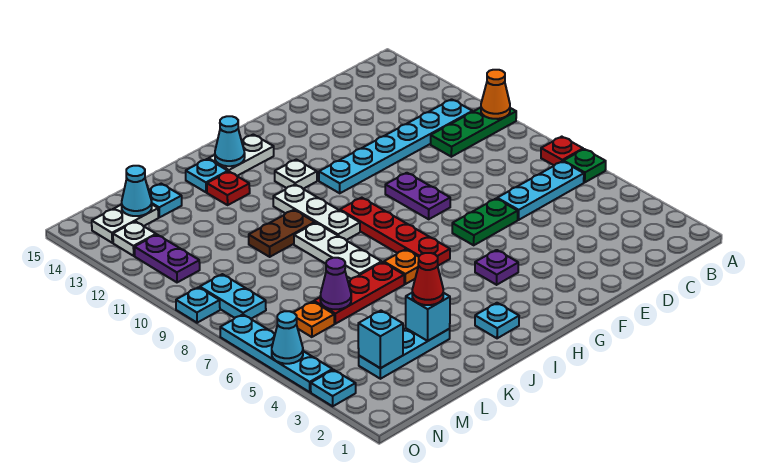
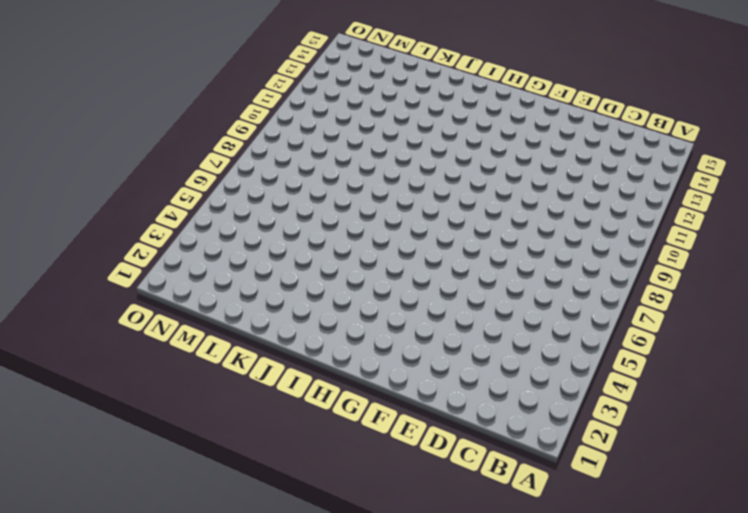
none -> green 1x1 plate [563,149,606,182]
none -> red 1x1 plate [541,137,583,165]
none -> green 1x3 plate [431,108,516,157]
none -> cyan 1x3 plate [497,161,584,220]

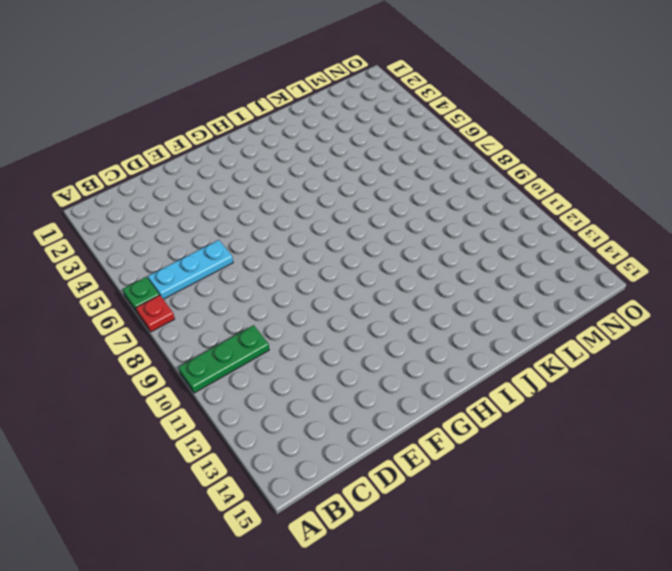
none -> cyan 1x6 plate [319,99,472,193]
none -> green 1x2 plate [452,199,518,245]
none -> purple 1x2 plate [385,173,450,219]
none -> purple 1x1 plate [475,250,518,285]

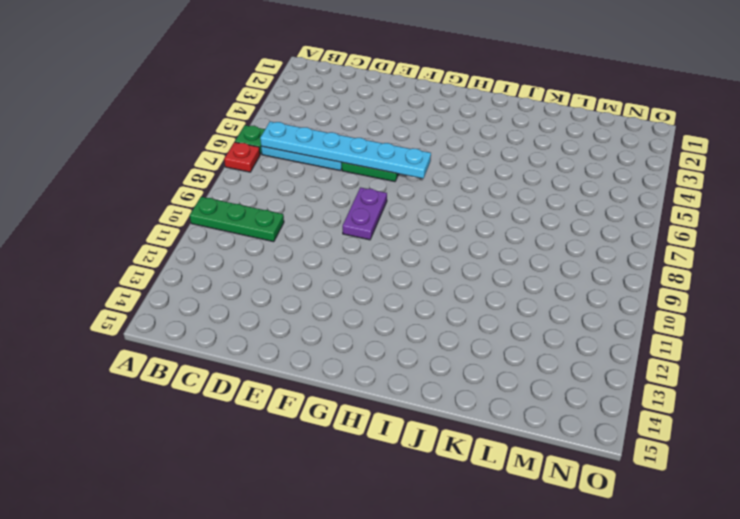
cyan 1x6 plate [260,121,431,178] -> cyan 1x6 plate moved to [319,99,472,193]
none -> purple 1x1 plate [475,250,518,285]
none -> red 1x4 plate [340,198,450,266]
none -> white 1x1 plate [275,159,317,189]
none -> white 1x2 plate [209,134,274,176]

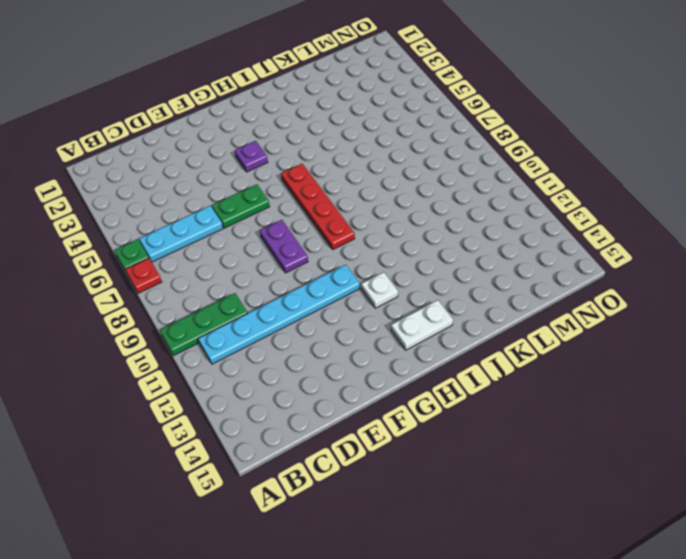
none -> cyan 1x1 plate [475,303,519,338]
none -> orange 1x1 plate [384,249,419,284]
none -> white 1x3 plate [273,185,360,240]
none -> red 1x3 plate [314,262,404,324]

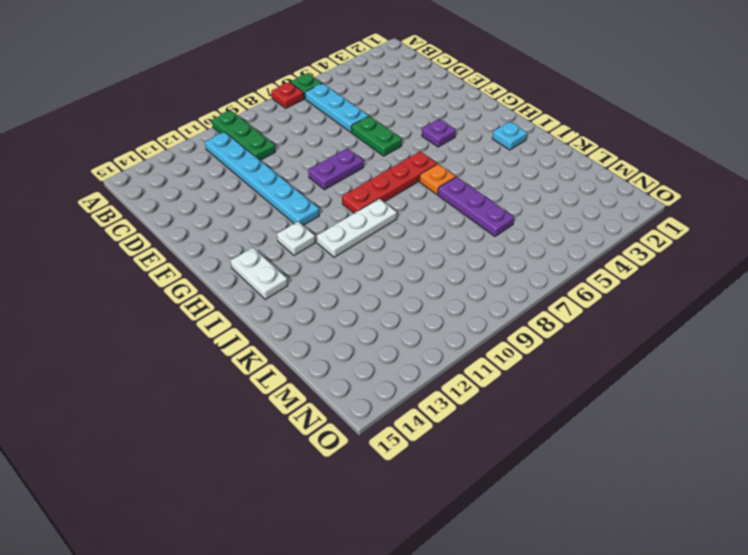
purple 1x3 plate [438,177,514,236] -> red 1x3 plate [314,262,404,324]
none -> white 1x3 plate [294,223,382,279]
none -> brown 1x2 plate [249,210,315,257]
none -> red 1x1 plate [207,172,250,205]
none -> cyan 1x1 plate [186,159,228,192]

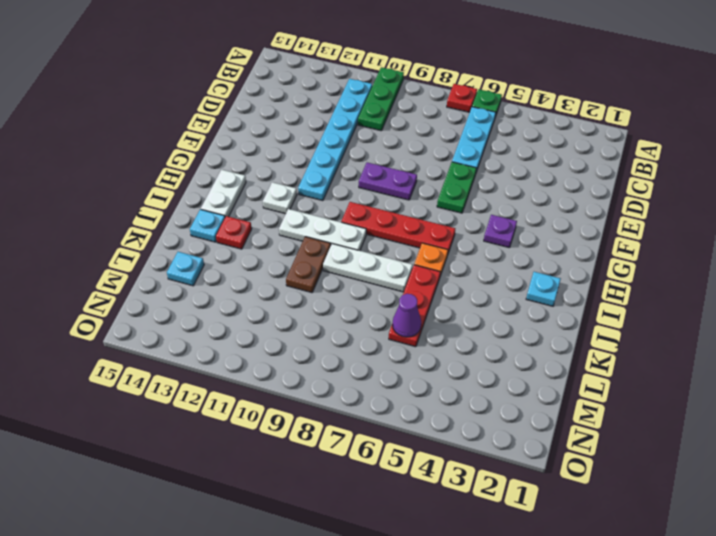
none -> cyan 1x3 plate [359,328,450,379]
none -> orange 1x1 plate [293,302,334,337]
none -> white 1x2 plate [92,205,158,243]
none -> cyan 1x2 plate [200,274,266,319]

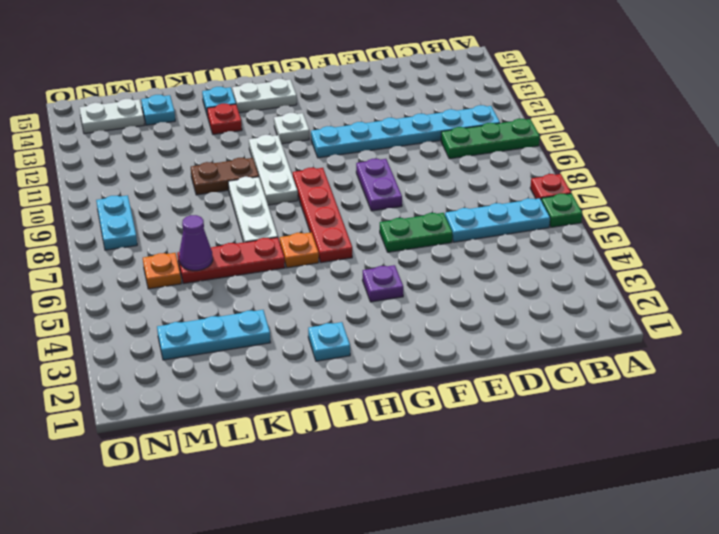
none -> purple 1x2 plate [134,235,200,282]
none -> white 1x1 plate [113,222,156,256]
none -> cyan 1x1 plate [311,370,356,406]
none -> cyan 1x4 plate [220,315,332,392]

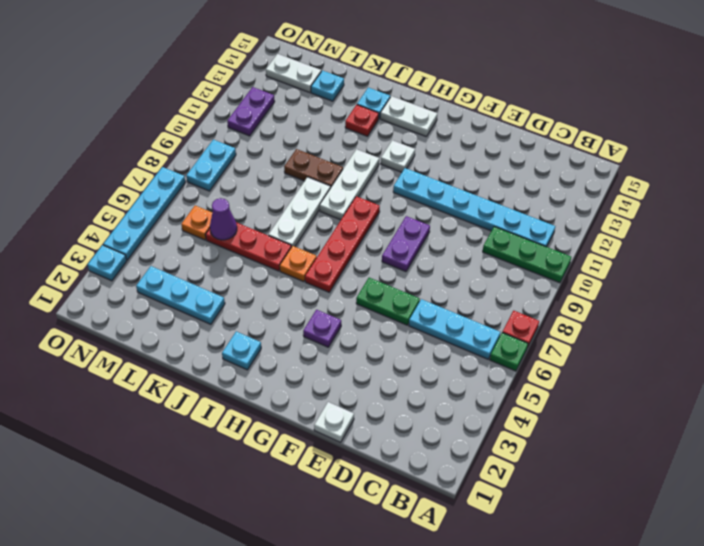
white 1x1 plate [314,402,354,442] -> white 1x1 plate moved to [113,222,156,256]
none -> cyan 1x1 plate [176,287,220,323]
none -> orange 1x1 cone [481,70,510,119]
none -> cyan 1x1 cone [215,116,245,166]
none -> cyan 1x1 brick [406,293,450,341]

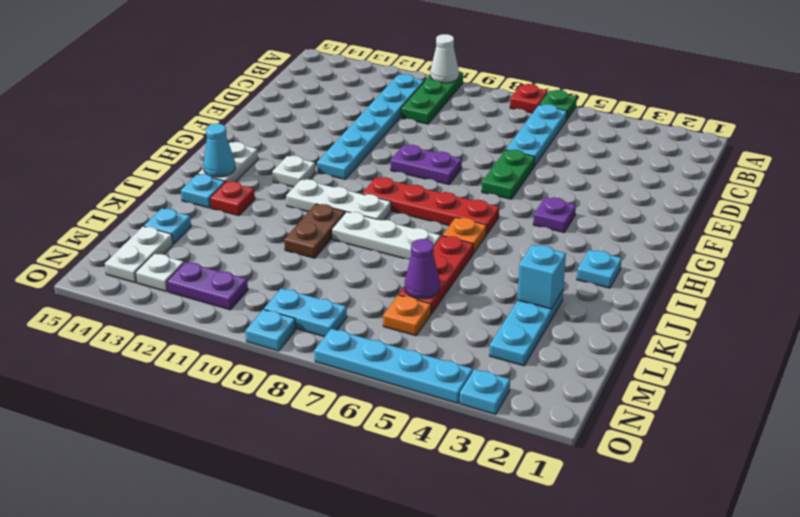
white 1x1 cone [430,34,459,83] -> orange 1x1 cone [481,70,510,119]
none -> cyan 1x1 brick [358,311,403,368]
none -> cyan 1x1 cone [122,166,152,216]
none -> cyan 1x1 cone [272,311,303,364]
none -> red 1x1 cone [412,253,443,305]

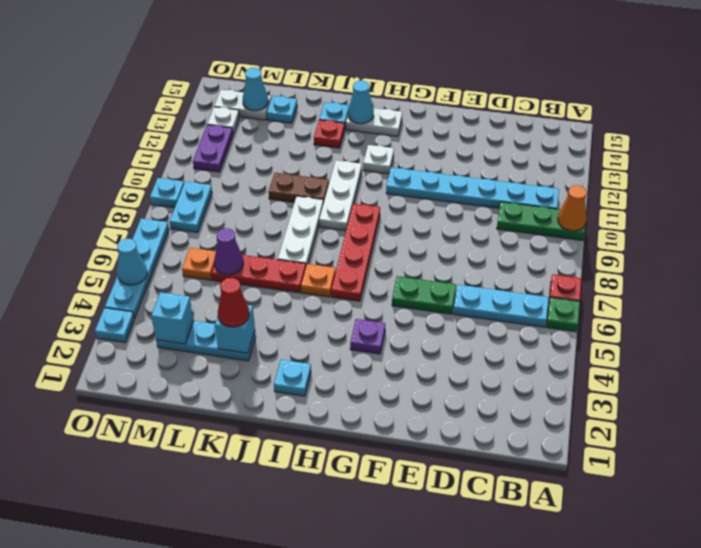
none -> purple 1x2 plate [385,173,450,219]

